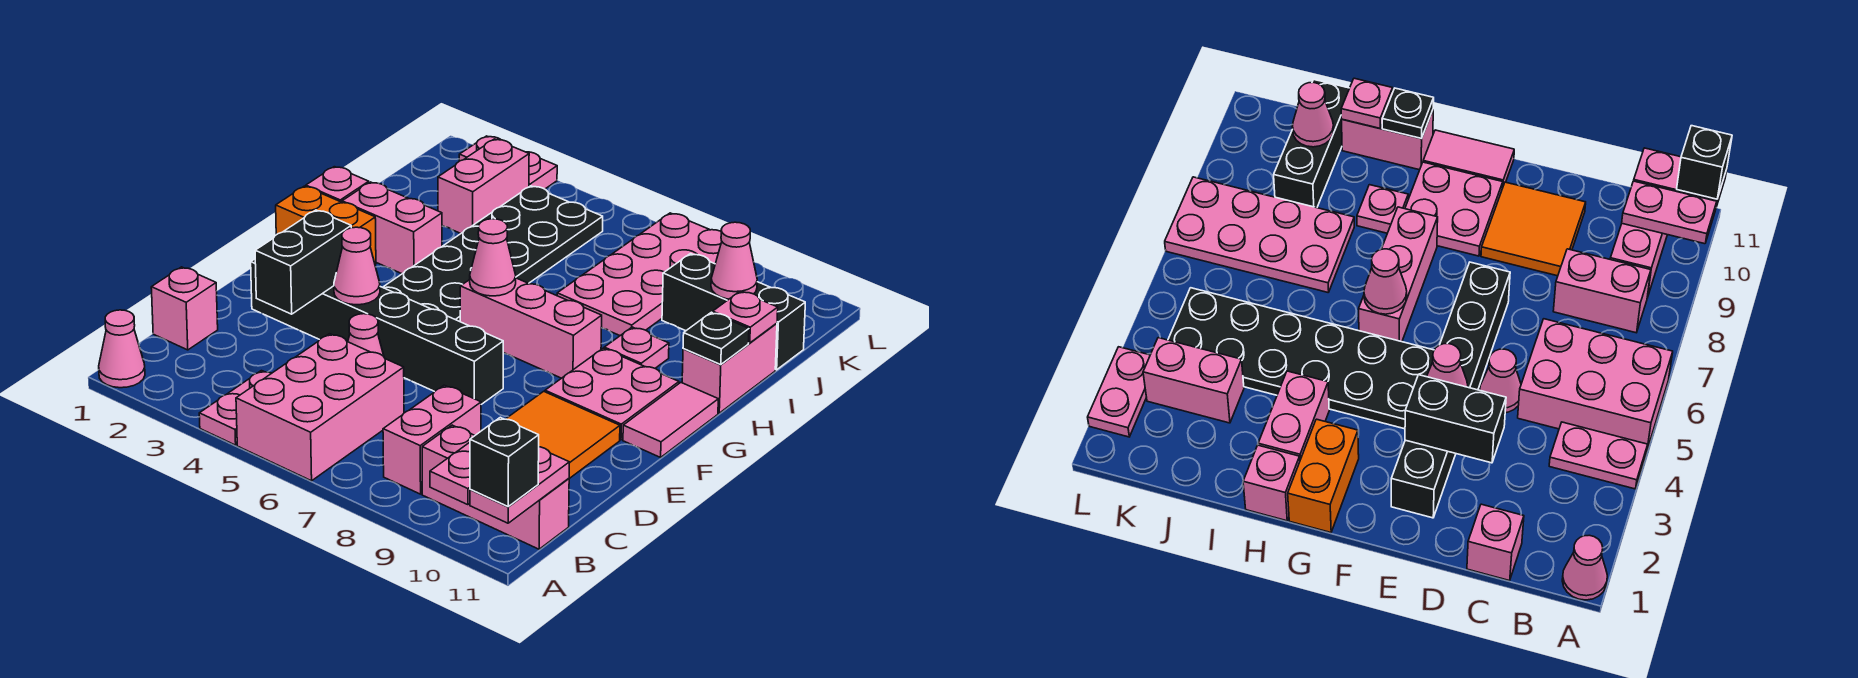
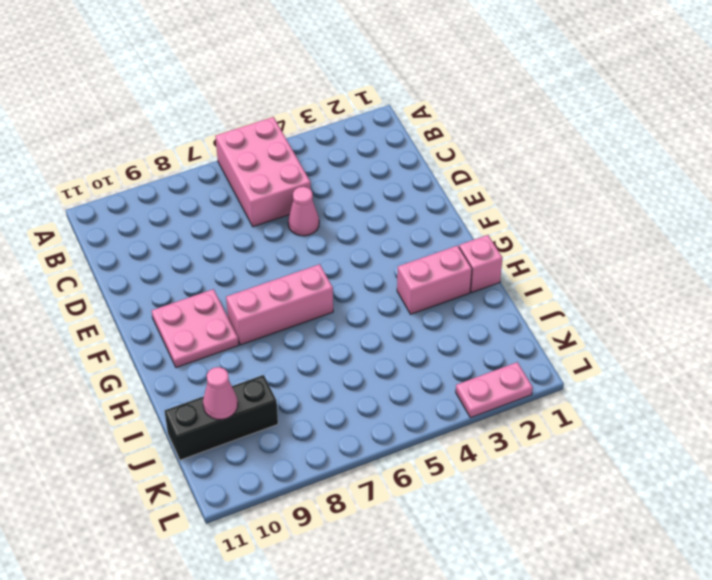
none -> pink 1x1 cone [99,310,145,388]
none -> pink 1x2 plate [199,371,272,445]
none -> pink 1x2 brick [383,385,481,494]
none -> pink 1x3 brick [422,425,569,549]

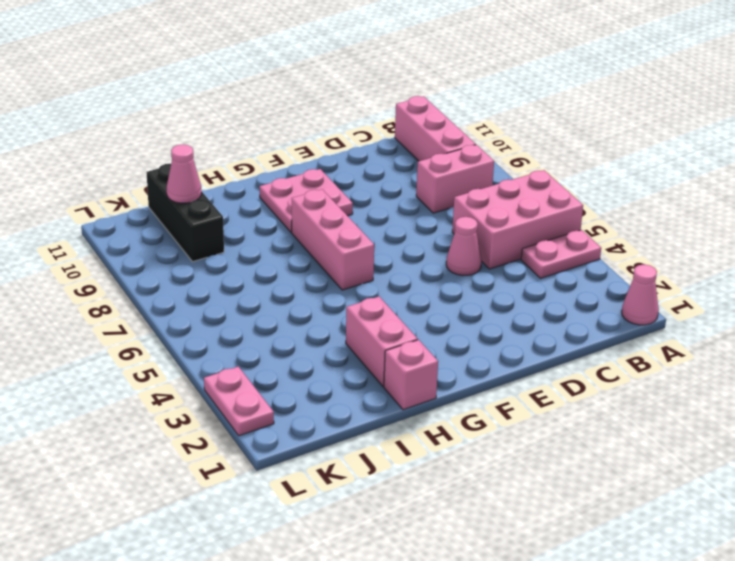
none -> pink 1x1 brick [151,267,218,350]
none -> orange 2x2 tile [506,391,620,479]
none -> black 1x6 brick [251,259,503,404]
none -> black 2x6 plate [383,186,603,322]

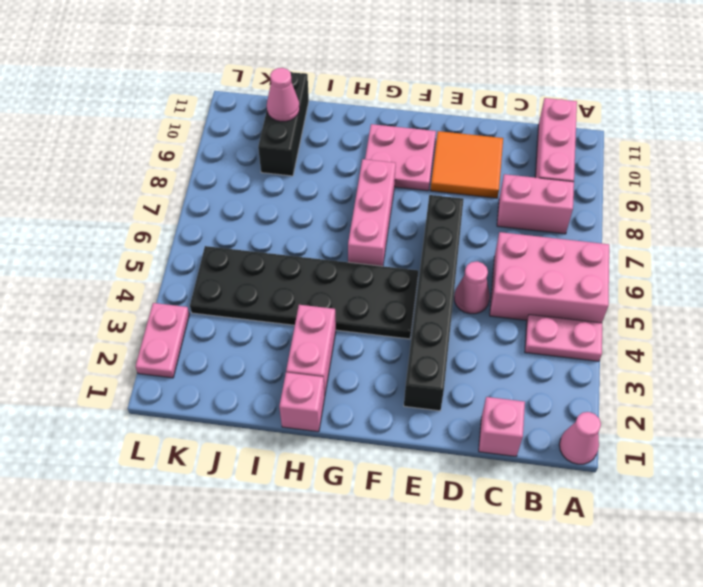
none -> pink 1x2 tile [623,383,718,457]
none -> orange 1x2 brick [276,186,376,264]
none -> pink 1x1 plate [604,327,669,368]
none -> pink 1x2 brick [682,323,777,413]

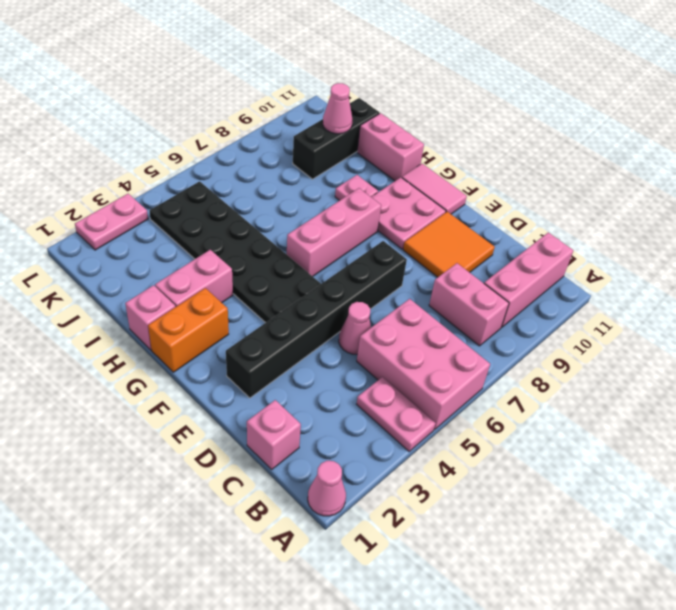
none -> pink 2x4 plate [557,213,722,336]
none -> pink 1x2 brick [438,139,529,233]
none -> pink 1x2 plate [430,442,470,505]
none -> pink 1x2 plate [470,447,569,523]

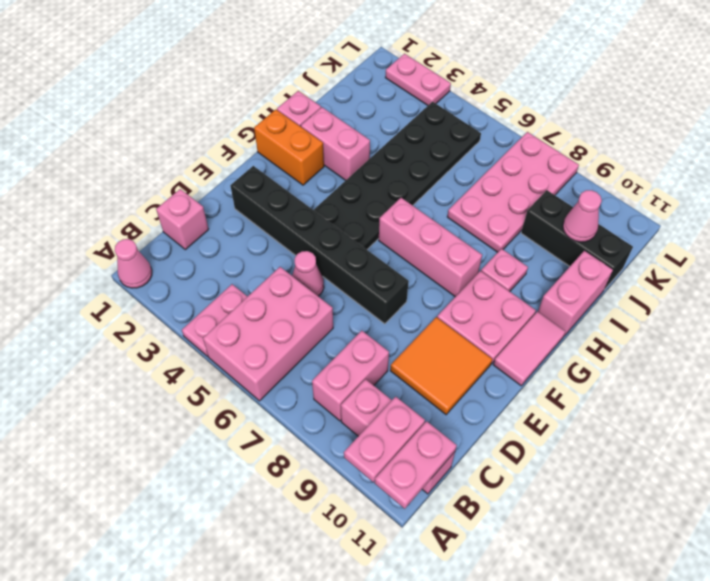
none -> pink 1x2 brick [438,139,529,233]
none -> black 1x2 brick [255,210,351,314]
none -> pink 1x1 cone [334,227,380,305]
none -> pink 1x1 cone [470,219,516,296]

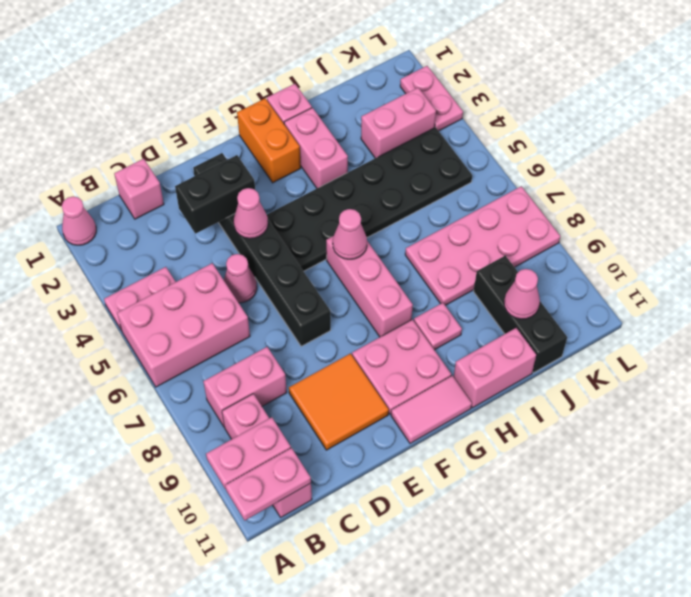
none -> black 1x1 plate [683,312,749,365]
none -> pink 1x1 plate [713,291,778,343]
none -> black 1x1 brick [470,417,539,506]

